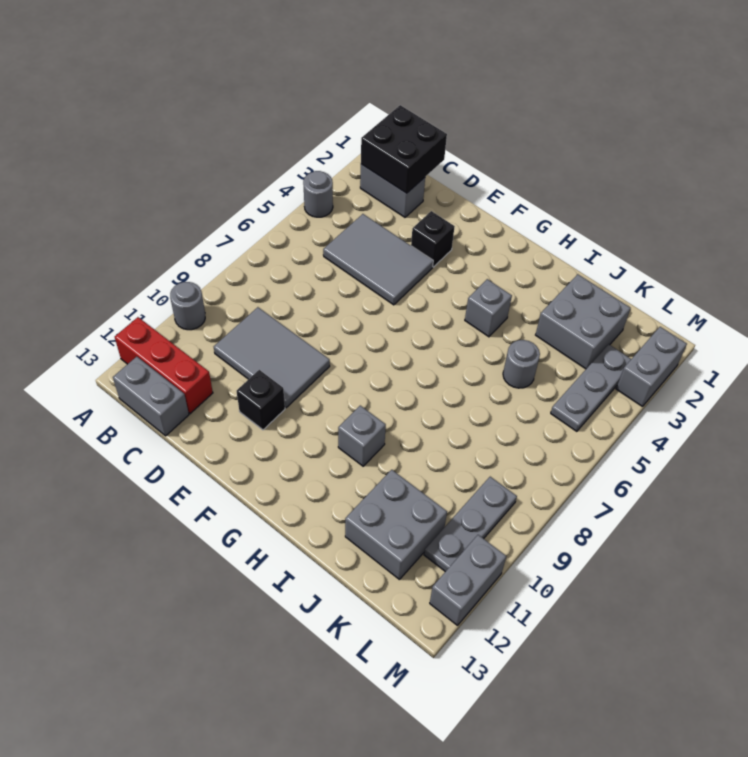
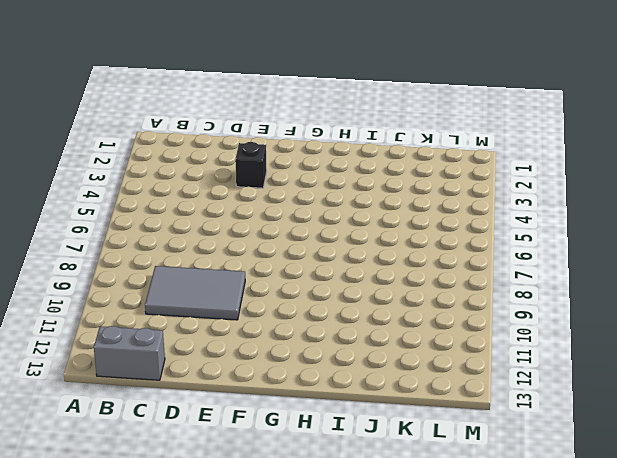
none -> grey 1x1 round brick [303,171,333,217]
none -> grey 1x1 round brick [170,282,205,330]
none -> red 1x3 brick [115,317,213,414]

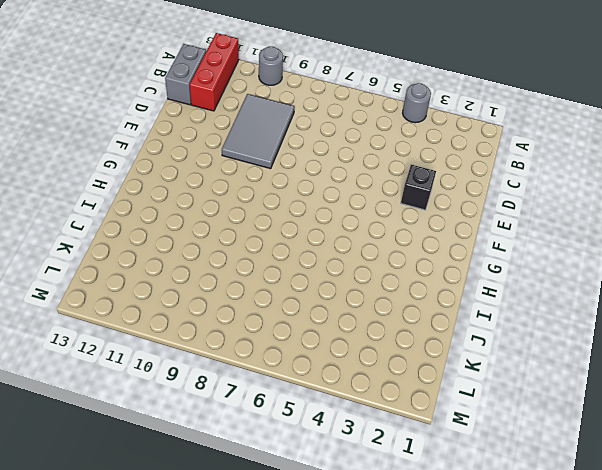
none -> grey 1x2 brick [360,164,425,217]
none -> grey 2x3 tile [323,214,433,305]
none -> black 1x1 brick [237,370,285,430]

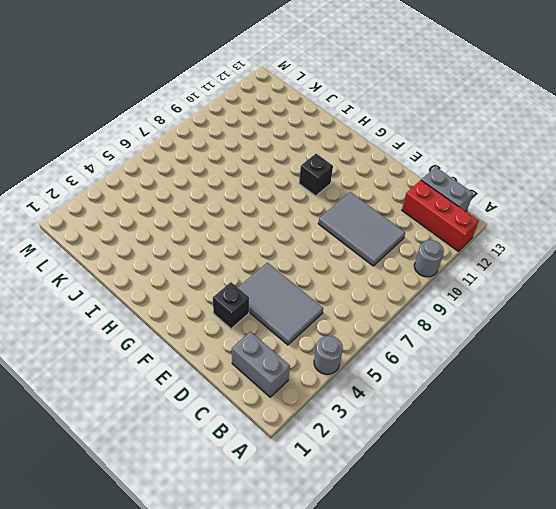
black 1x1 brick [299,154,333,196] -> black 1x1 brick moved to [237,370,285,430]
none -> grey 1x1 brick [465,279,512,337]
none -> grey 1x1 brick [338,406,386,466]
none -> grey 2x2 brick [536,274,631,369]

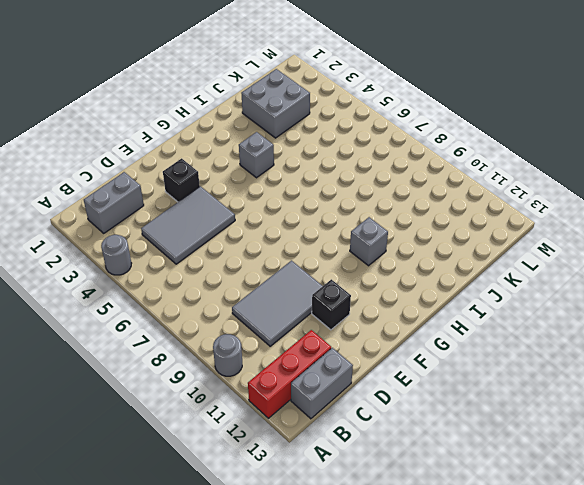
none -> grey 1x1 round brick [503,340,540,388]
none -> grey 2x2 brick [345,470,447,580]
none -> grey 1x3 plate [551,344,631,431]

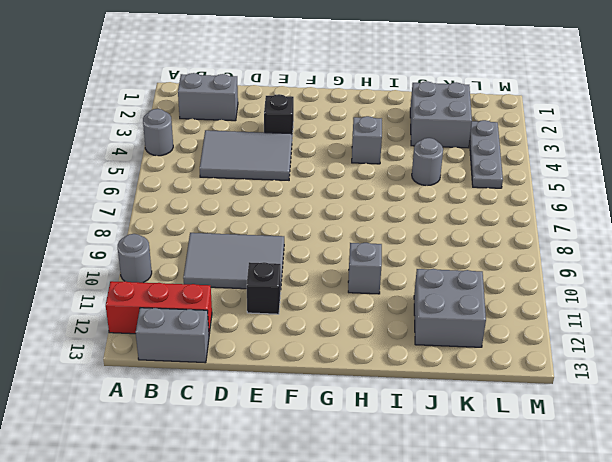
none -> grey 1x3 plate [424,477,517,572]
none -> grey 1x2 brick [616,327,687,407]
none -> grey 1x2 brick [430,535,506,625]

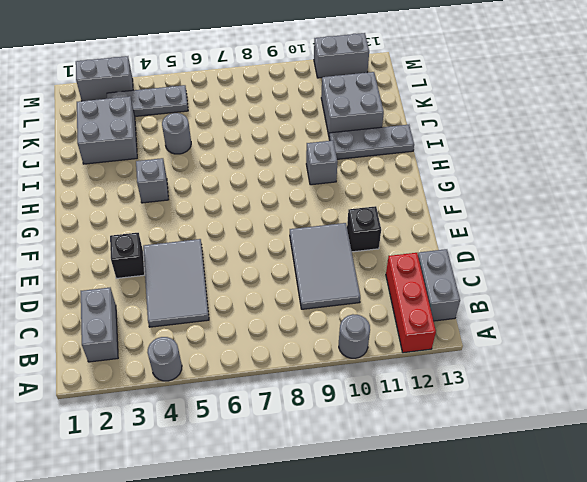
grey 1x3 plate [329,125,414,159] -> grey 1x3 plate moved to [424,477,517,572]
none -> black 2x2 brick [361,105,447,193]

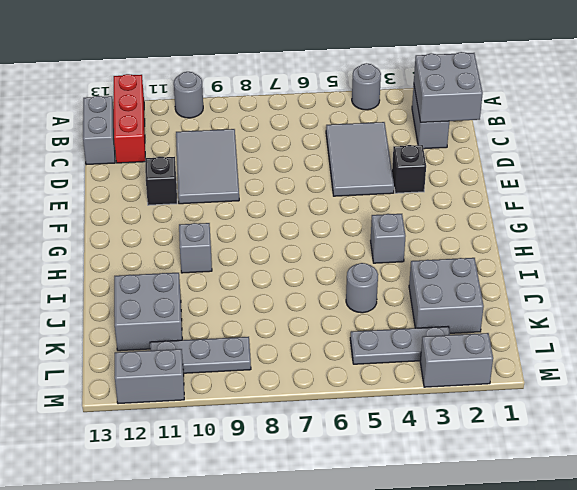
grey 2x2 brick [414,52,483,122] -> black 2x2 brick [361,105,447,193]

